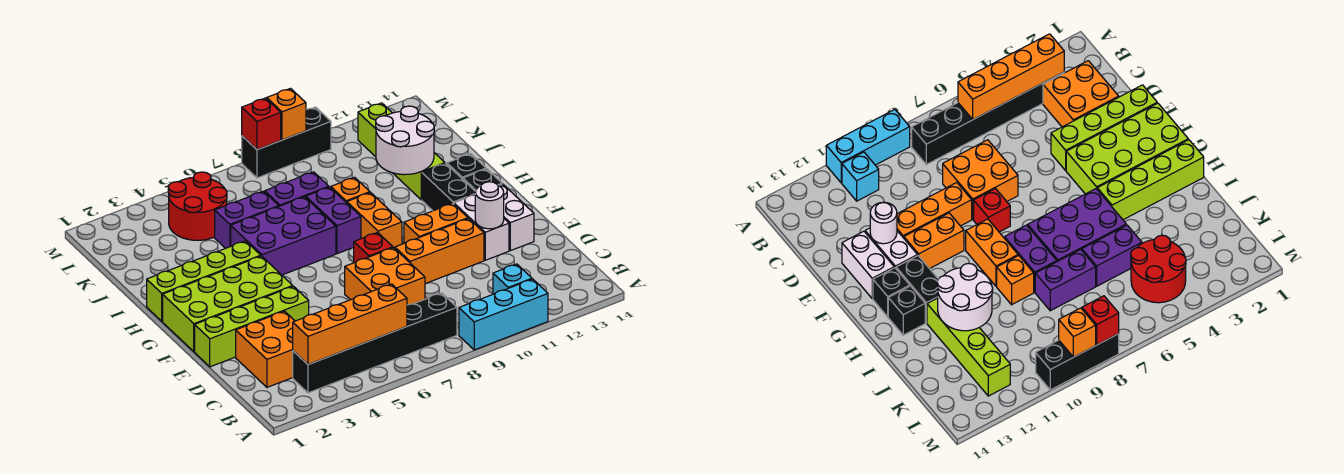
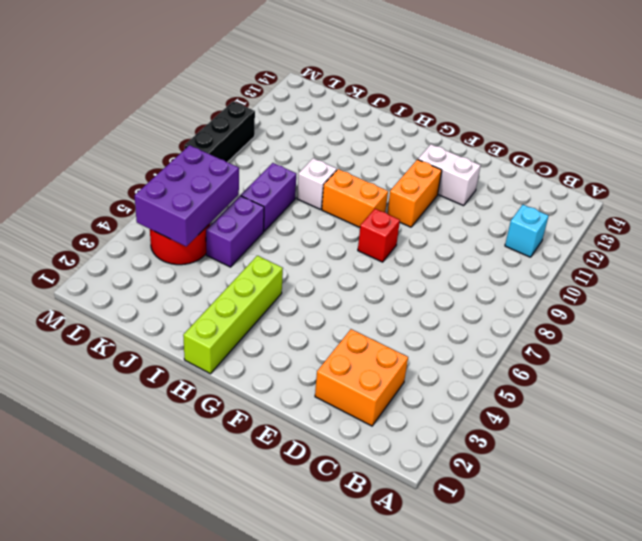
white 1x1 brick [297,158,337,210] -> orange 1x1 brick [331,177,370,203]
purple 2x3 brick [135,145,239,246] -> purple 2x3 brick moved to [231,197,336,275]
none -> cyan 1x3 brick [459,279,548,350]
none -> black 1x6 brick [293,293,457,393]
none -> orange 2x2 brick [345,248,425,305]
none -> lime 1x4 brick [195,286,309,367]

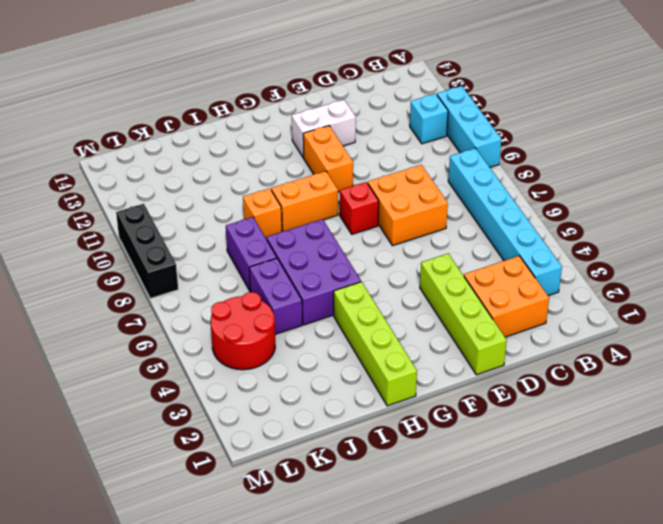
cyan 1x6 brick [448,148,562,296] -> black 1x6 brick [293,293,457,393]
none -> orange 1x3 brick [395,219,484,284]
none -> white 1x2 brick [499,184,534,251]
none -> lime 2x4 brick [163,256,293,352]
none -> black 1x2 brick [422,163,475,211]

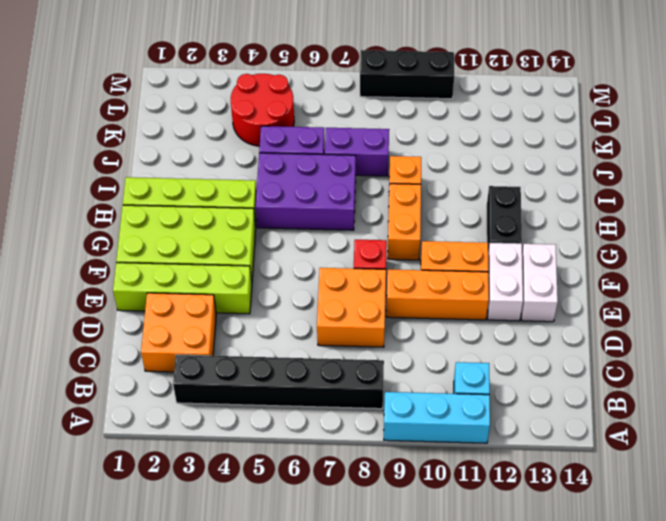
none -> black 1x1 brick [463,169,502,191]
none -> purple 1x2 brick [306,187,361,254]
none -> black 1x1 brick [447,154,486,179]
none -> lime 1x4 brick [358,103,445,200]

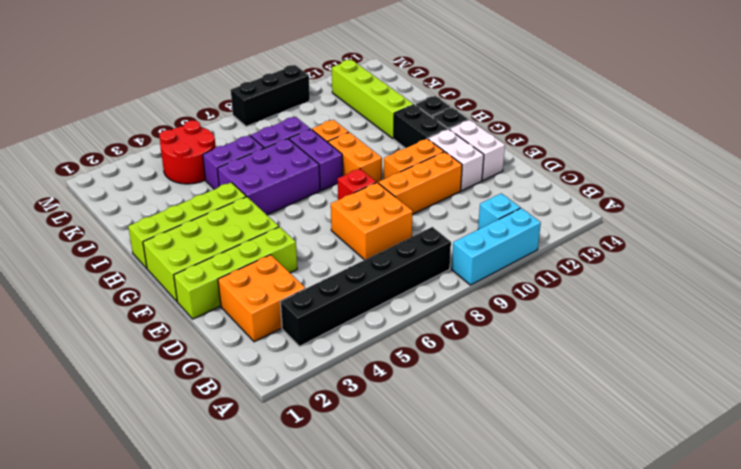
none -> orange 1x4 brick [293,284,407,365]
none -> white 1x1 round brick [475,182,504,229]
none -> white 2x2 round brick [376,106,434,175]
none -> red 1x1 brick [242,98,281,150]

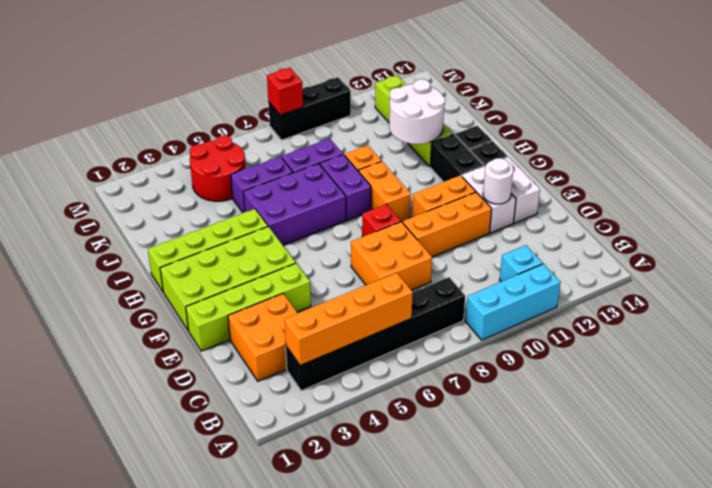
none -> orange 1x1 brick [267,88,306,140]

